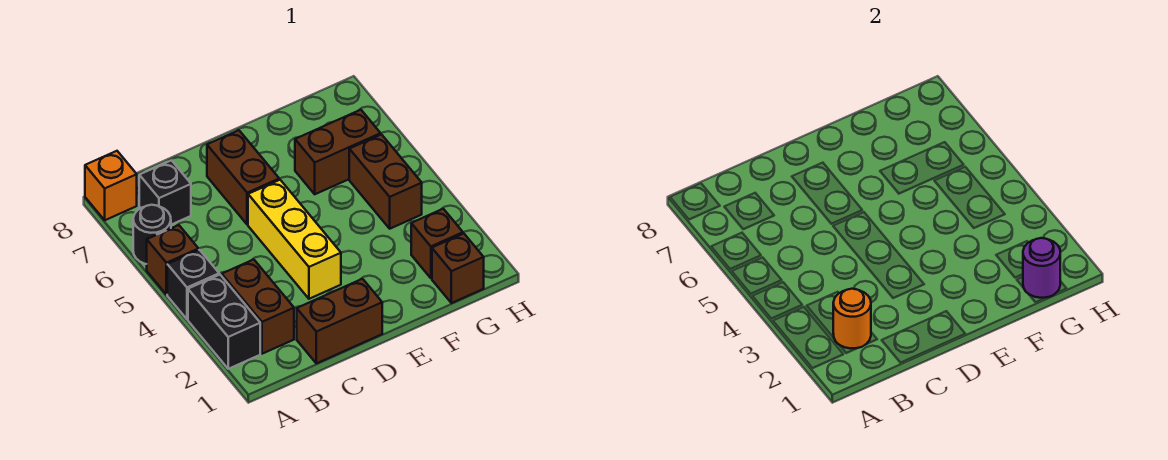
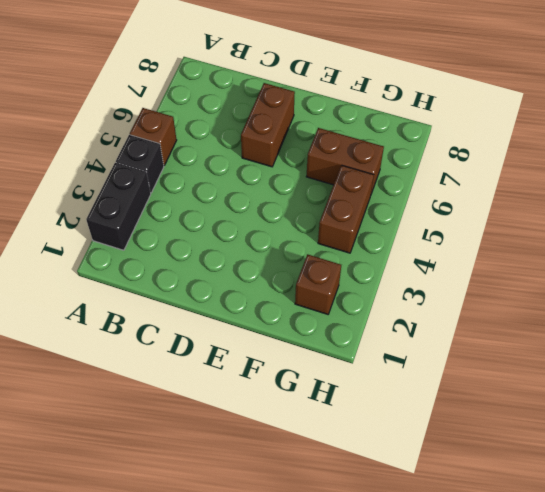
none -> black 1x1 round brick [133,205,171,264]
none -> orange 1x1 brick [85,151,137,220]
none -> brown 1x2 brick [222,260,294,354]

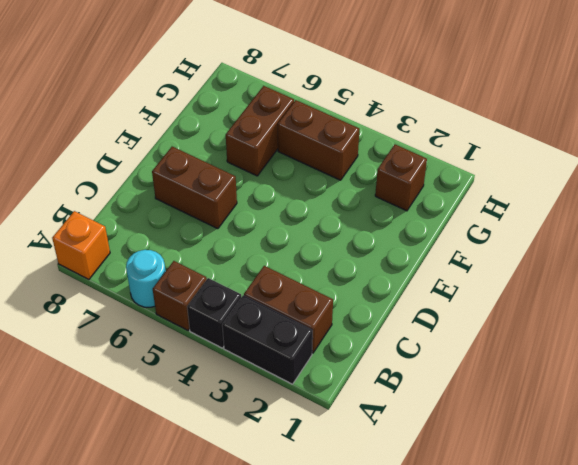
cyan 1x1 round brick [126,250,166,307] -> black 1x1 round brick [133,205,171,264]
none -> black 1x1 brick [139,160,191,225]
none -> brown 1x2 brick [297,279,382,363]
none -> yellow 1x3 brick [248,180,341,299]

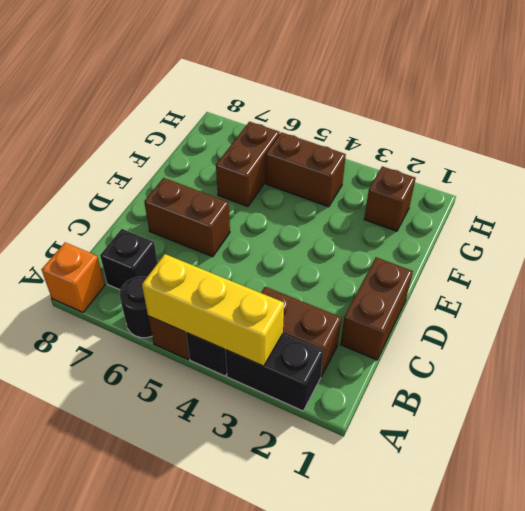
yellow 1x3 brick [142,254,284,366] -> yellow 1x3 brick moved to [248,180,341,299]
none -> brown 1x1 brick [432,234,484,303]
none -> orange 1x1 round brick [833,289,871,348]
none -> purple 1x1 round brick [1023,238,1060,298]

